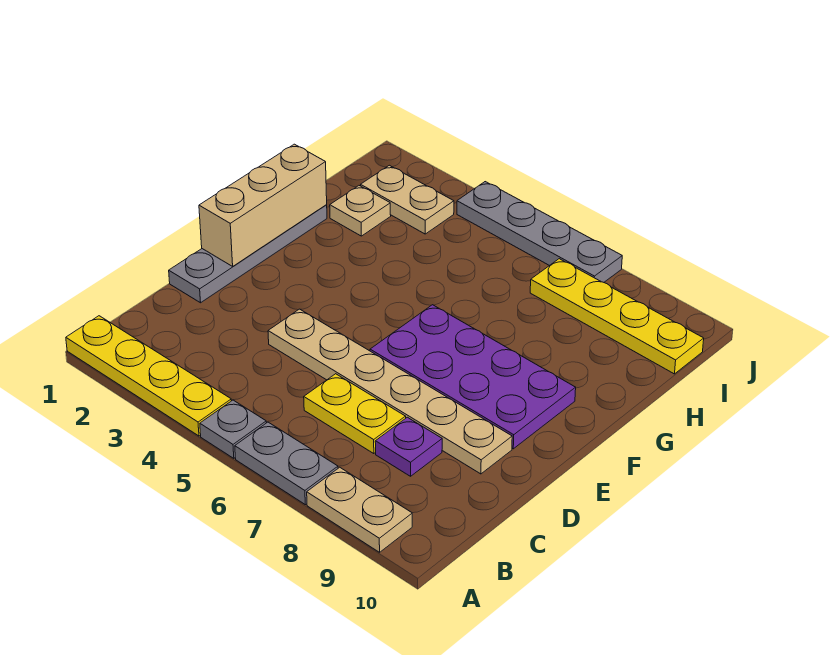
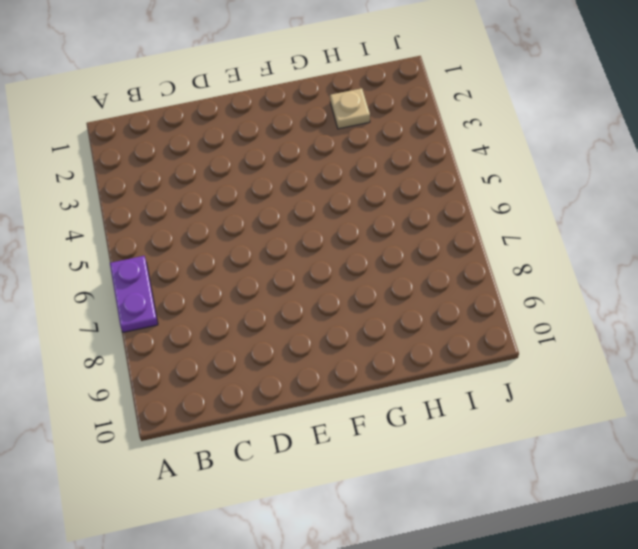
purple 1x2 plate [110,256,158,332] -> grey 1x2 plate [235,422,338,505]
none -> yellow 1x4 plate [66,316,231,436]
none -> grey 1x1 plate [200,400,266,458]
none -> tan 1x2 plate [307,467,412,552]

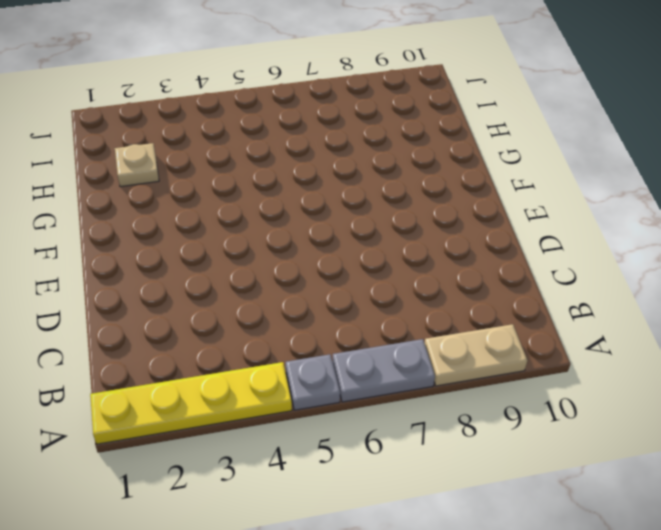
none -> yellow 1x2 plate [304,374,406,454]
none -> purple 1x1 plate [375,417,442,476]
none -> grey 1x4 plate [169,205,327,303]

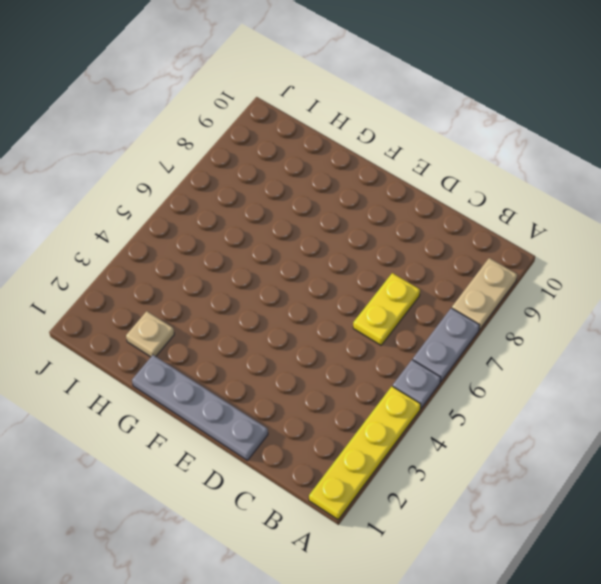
none -> purple 1x1 plate [375,417,442,476]
none -> tan 1x6 plate [268,309,512,474]
none -> purple 2x4 plate [370,305,576,449]

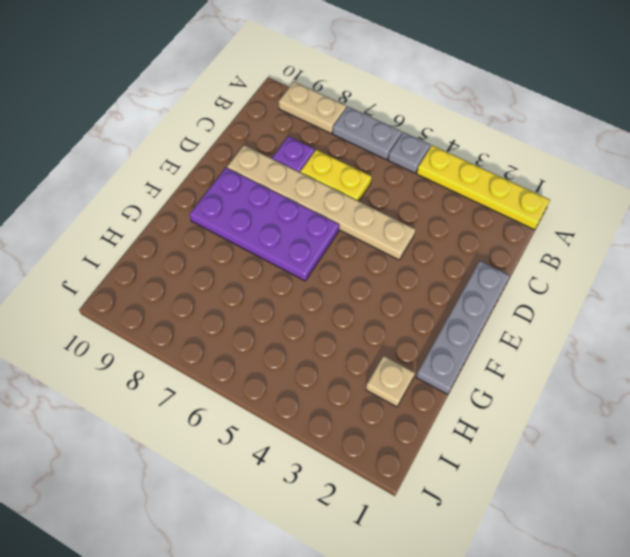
none -> tan 1x2 plate [361,165,454,234]
none -> yellow 1x4 plate [530,259,704,374]
none -> grey 1x4 plate [457,182,622,282]

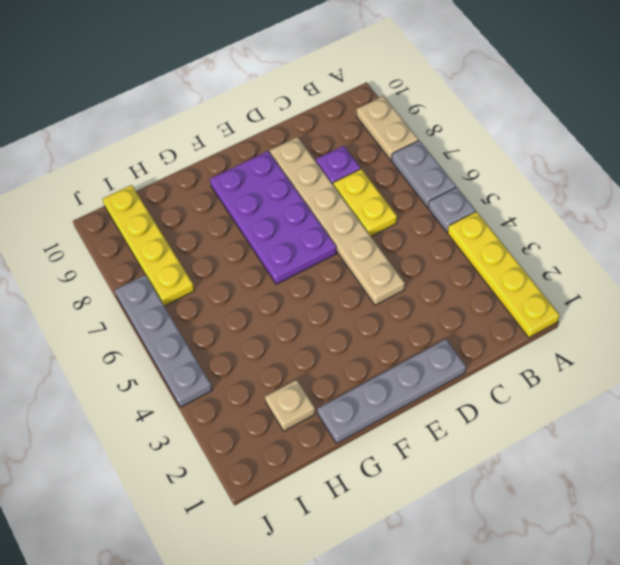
none -> tan 1x2 plate [361,165,454,234]
none -> tan 1x3 brick [199,144,327,266]

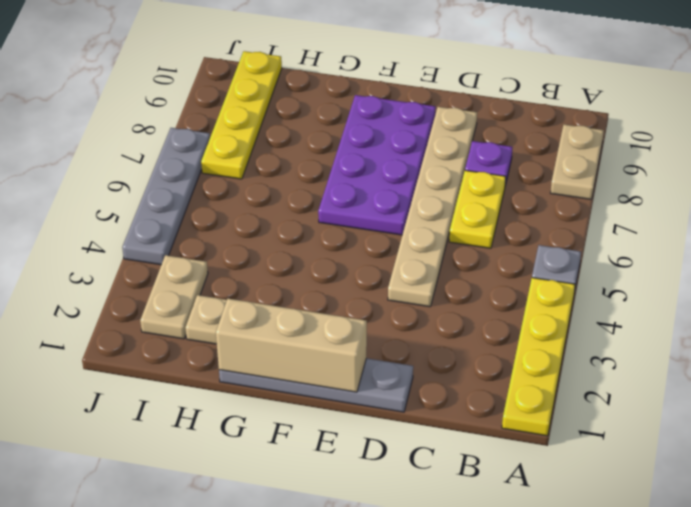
none -> grey 1x2 plate [235,422,338,505]

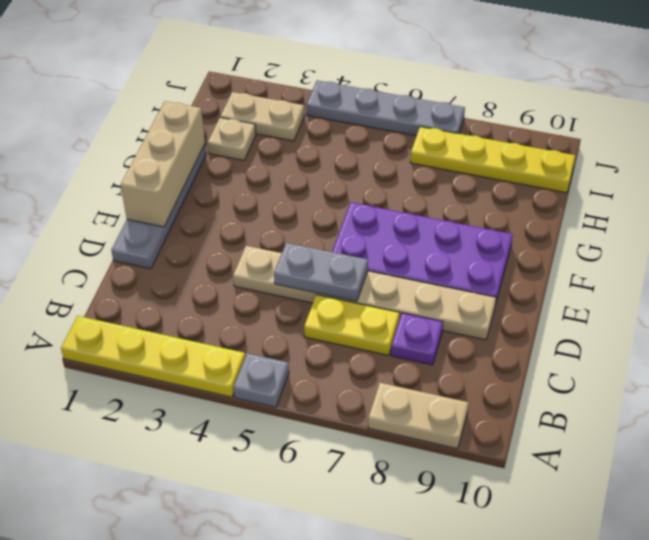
grey 1x2 plate [274,243,368,301] -> grey 1x2 plate moved to [235,422,338,505]

